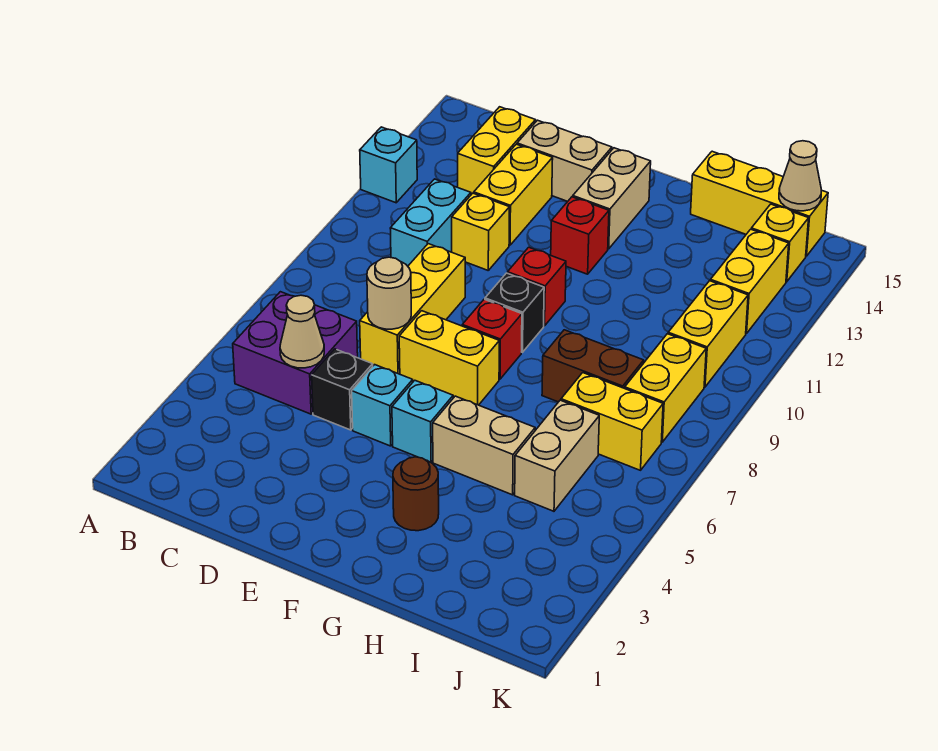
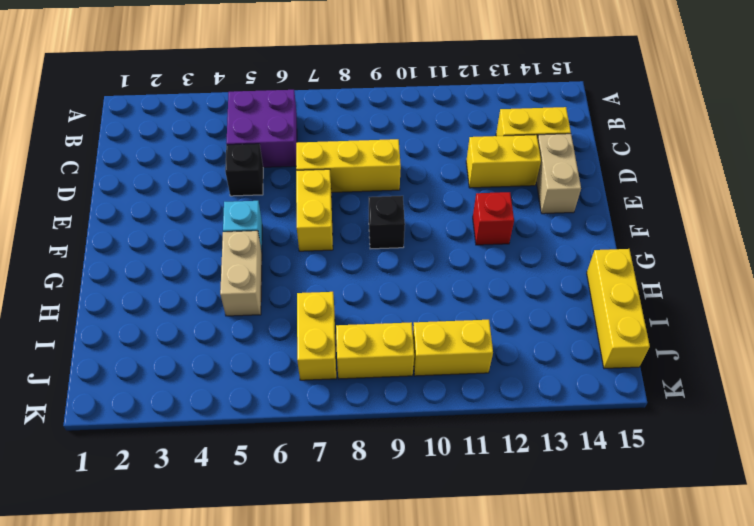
none -> cyan 1x1 brick [360,127,417,203]
none -> cyan 1x2 brick [390,179,471,266]
none -> yellow 1x1 brick [452,193,510,270]
none -> cyan 1x1 brick [352,365,413,446]

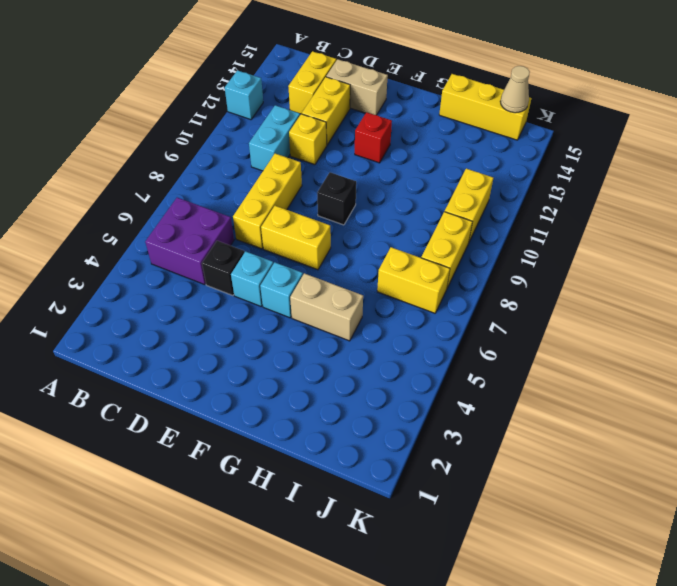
none -> red 1x1 brick [462,299,522,379]
none -> red 1x1 brick [508,247,566,326]
none -> tan 1x2 brick [573,148,651,249]
none -> brown 1x1 round brick [393,457,439,531]

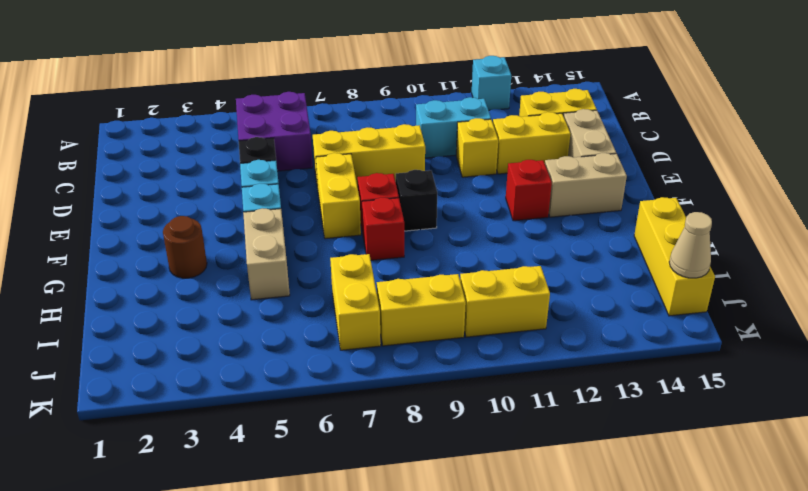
red 1x1 brick [362,198,404,260] -> red 1x1 brick moved to [508,247,566,326]
none -> brown 1x2 brick [542,330,644,402]
none -> tan 1x2 brick [515,400,599,511]
none -> yellow 1x2 brick [710,229,789,334]
none -> yellow 1x1 brick [751,204,809,282]

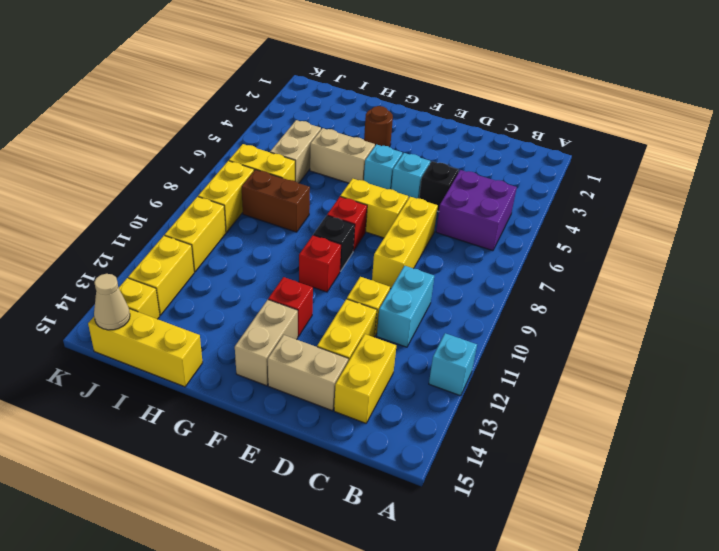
none -> tan 1x1 cone [280,295,324,368]
none -> tan 1x1 round brick [367,257,411,329]

